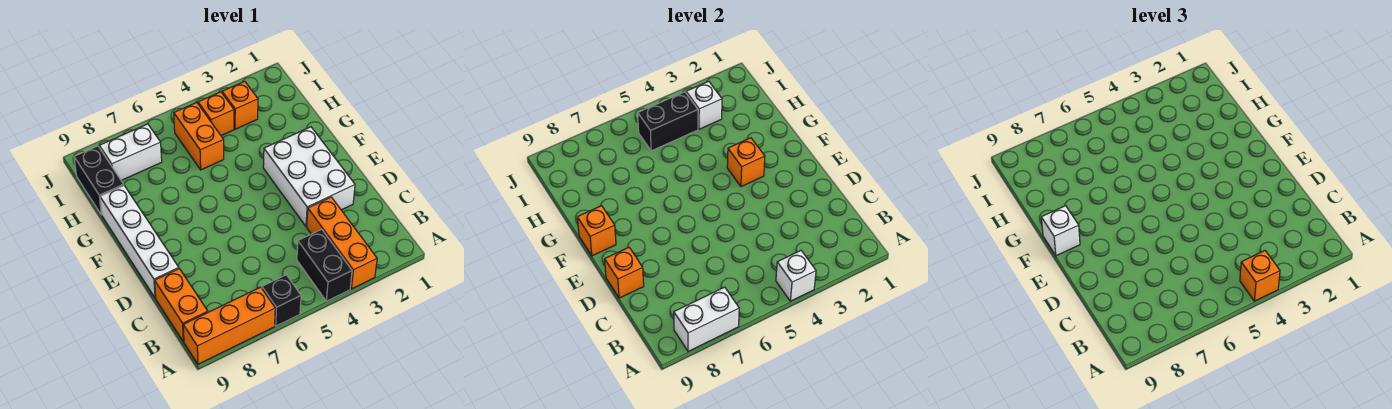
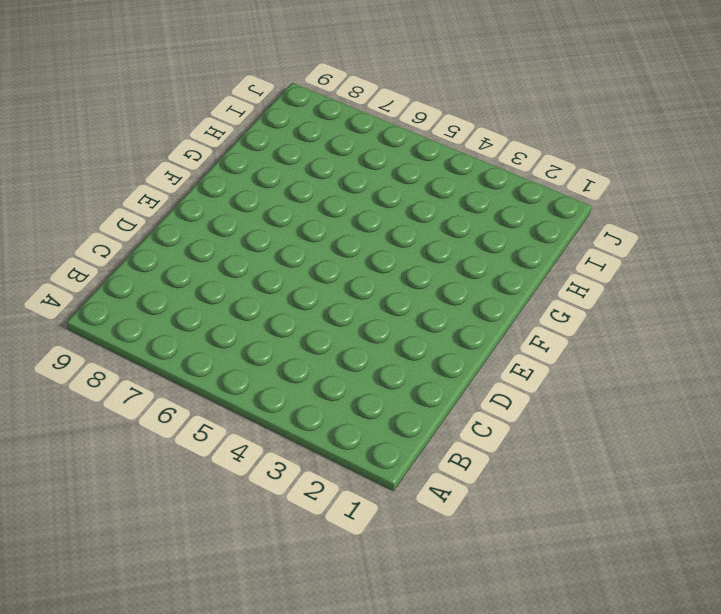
none -> orange 1x3 brick [307,197,377,289]
none -> black 1x2 brick [297,229,352,301]
none -> black 1x1 brick [262,275,301,326]

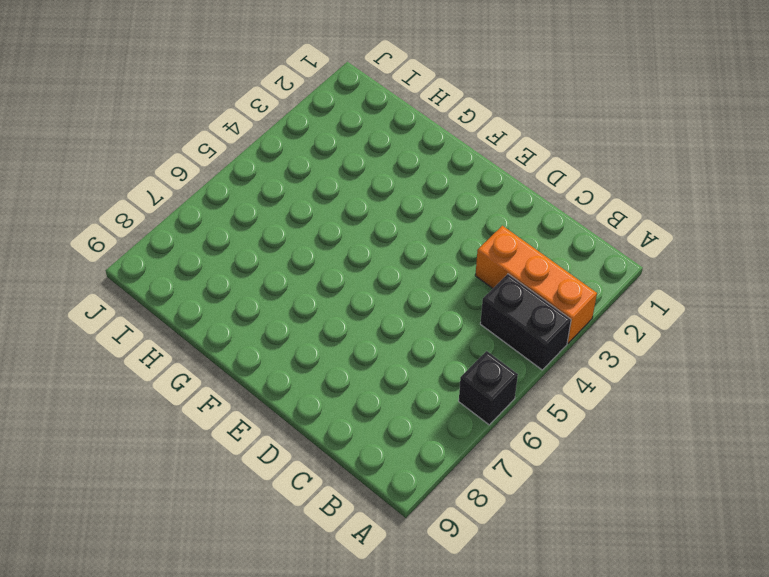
none -> orange 1x3 brick [183,287,275,364]
none -> orange 1x2 brick [155,269,208,342]
none -> white 2x3 brick [263,127,355,226]

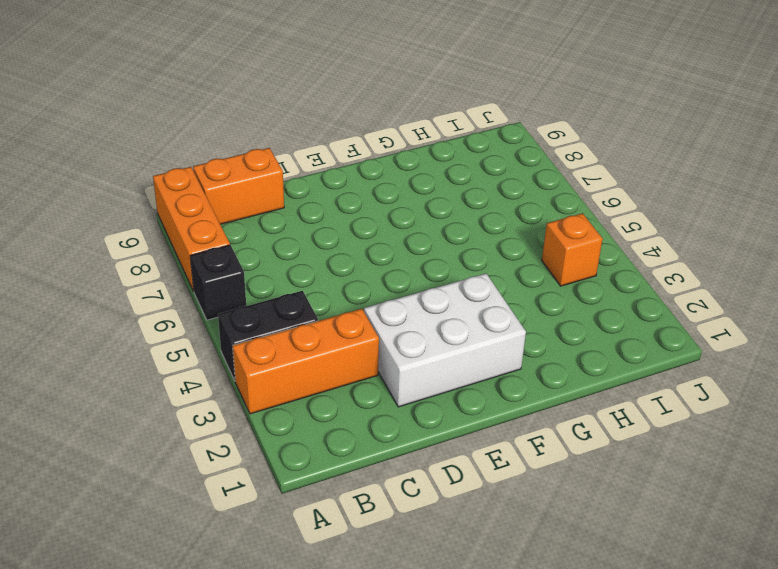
none -> white 1x4 brick [100,186,179,298]
none -> orange 1x2 brick [174,103,224,170]
none -> black 1x2 brick [74,146,124,215]

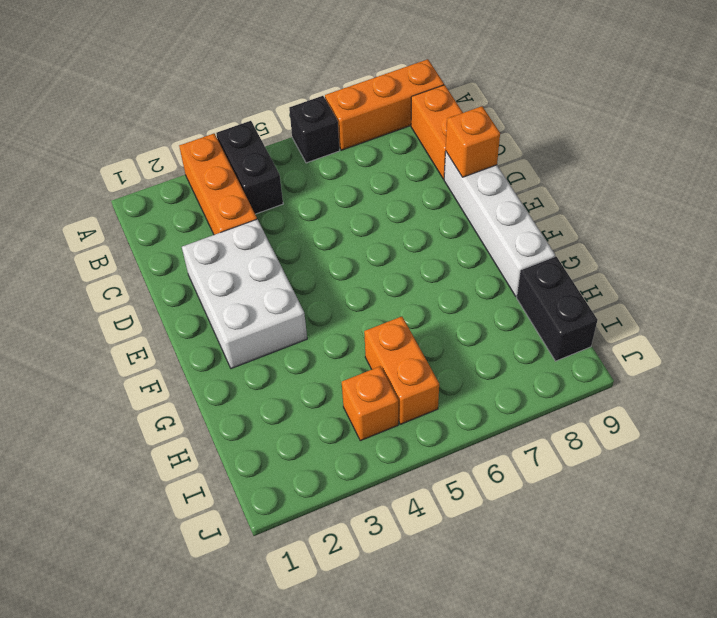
none -> orange 1x1 brick [222,81,258,129]
none -> white 1x2 brick [99,124,162,180]
none -> white 1x1 brick [776,251,816,301]

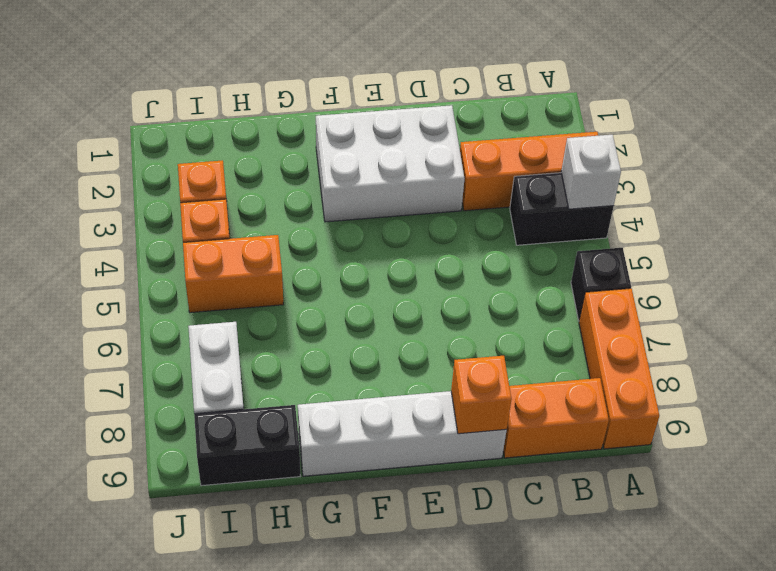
none -> white 1x2 brick [674,287,739,351]
none -> orange 1x1 brick [727,138,765,187]
none -> orange 1x1 brick [577,206,616,256]

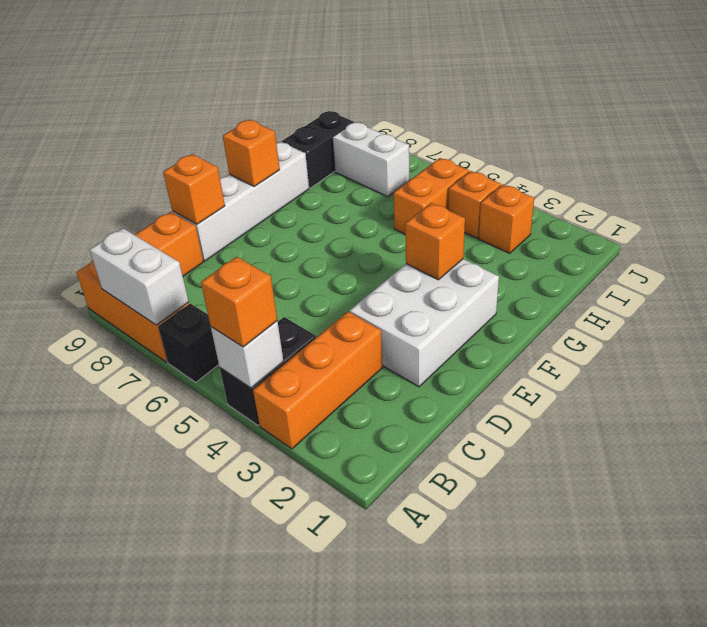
none -> white 1x1 brick [686,81,722,129]
none -> black 1x2 brick [638,92,698,151]
none -> white 1x1 brick [1041,206,1080,256]

